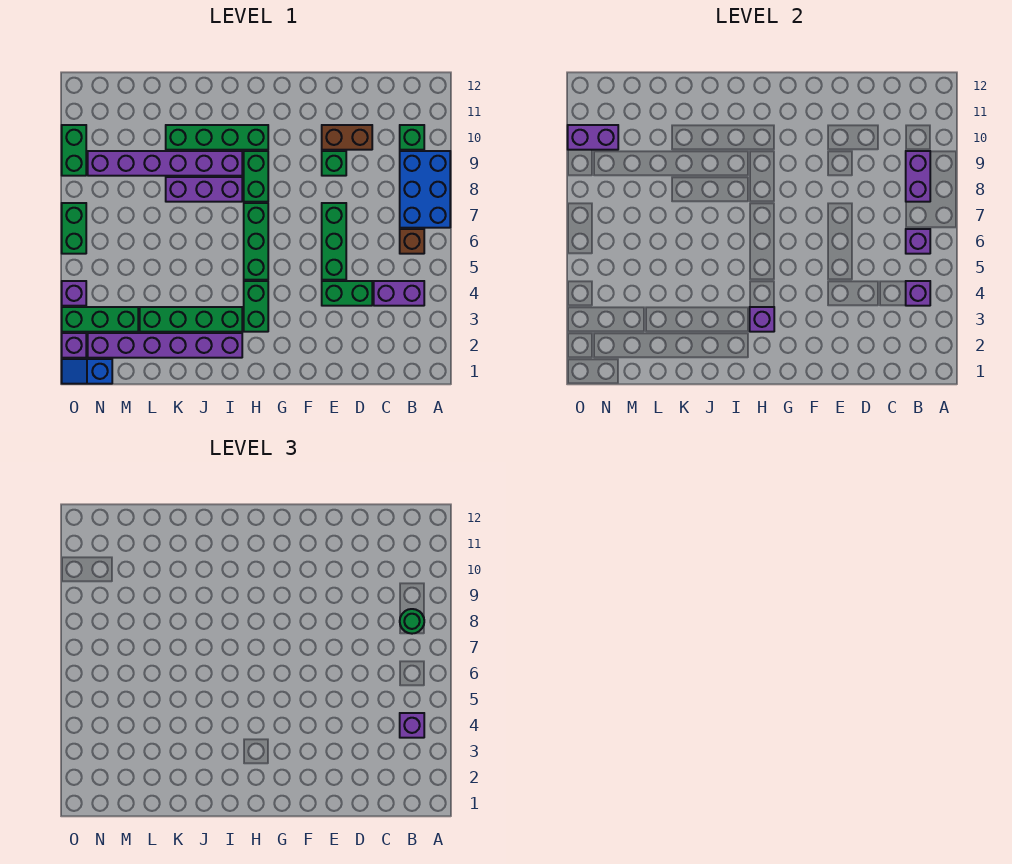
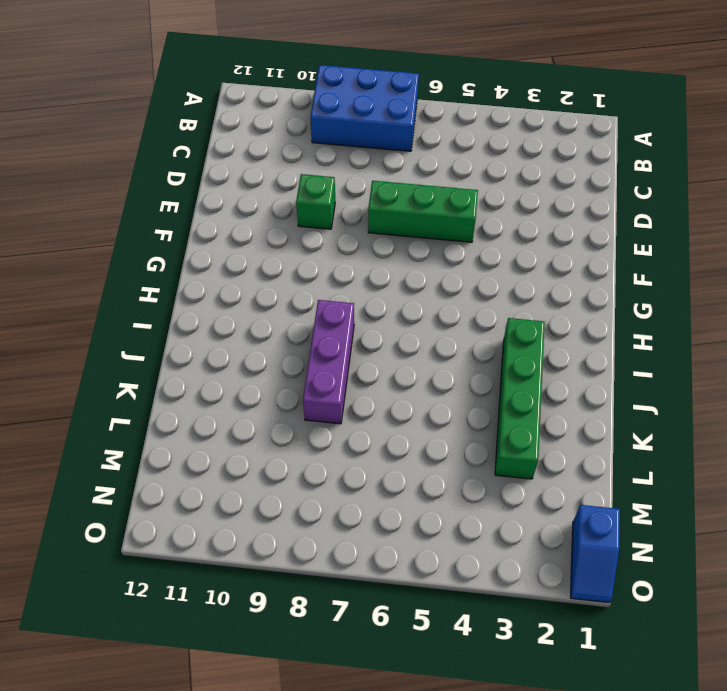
none -> purple 1x2 brick [374,281,424,306]
none -> brown 1x1 brick [400,229,424,254]
none -> green 1x1 brick [400,125,424,150]

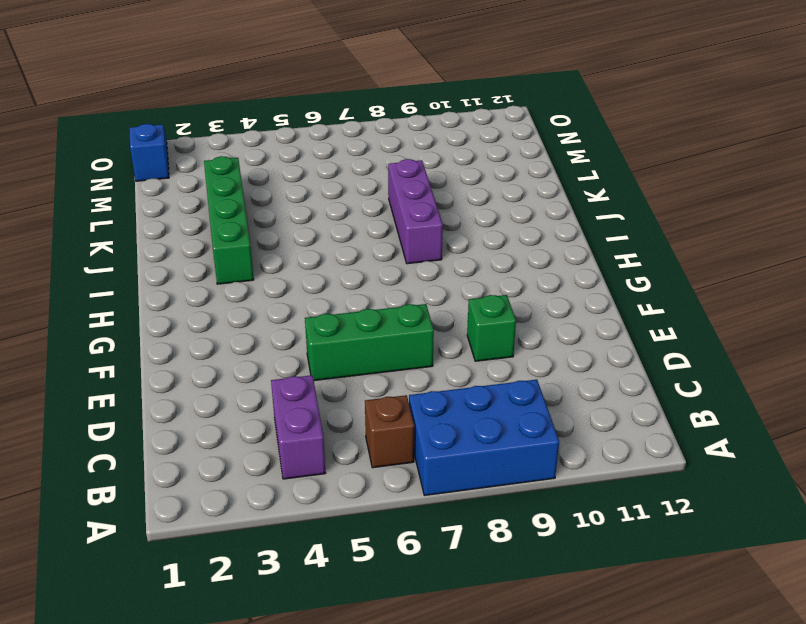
none -> green 1x1 brick [400,125,424,150]
none -> green 1x2 brick [322,281,372,306]
none -> brown 1x2 brick [322,125,372,150]

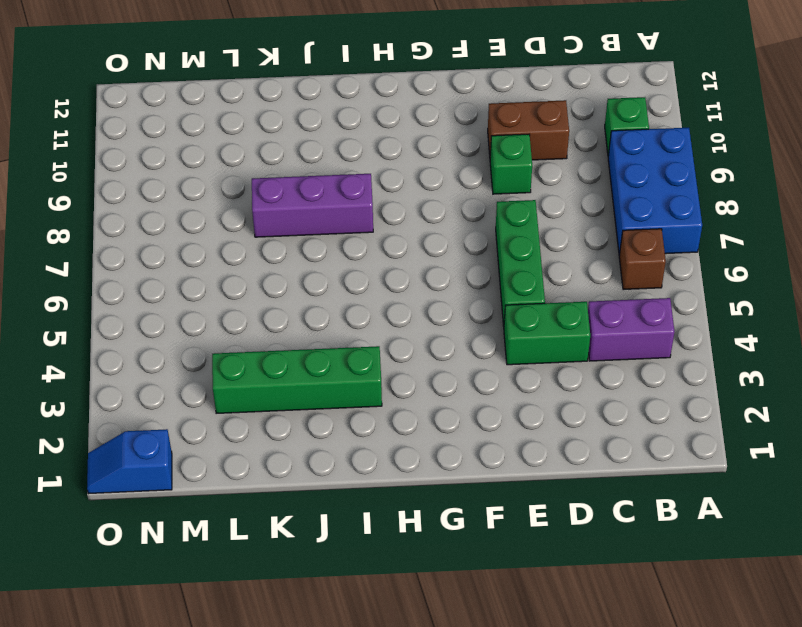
none -> green 1x2 brick [244,281,268,332]
none -> green 1x3 brick [244,203,268,280]
none -> green 1x2 brick [244,151,268,202]

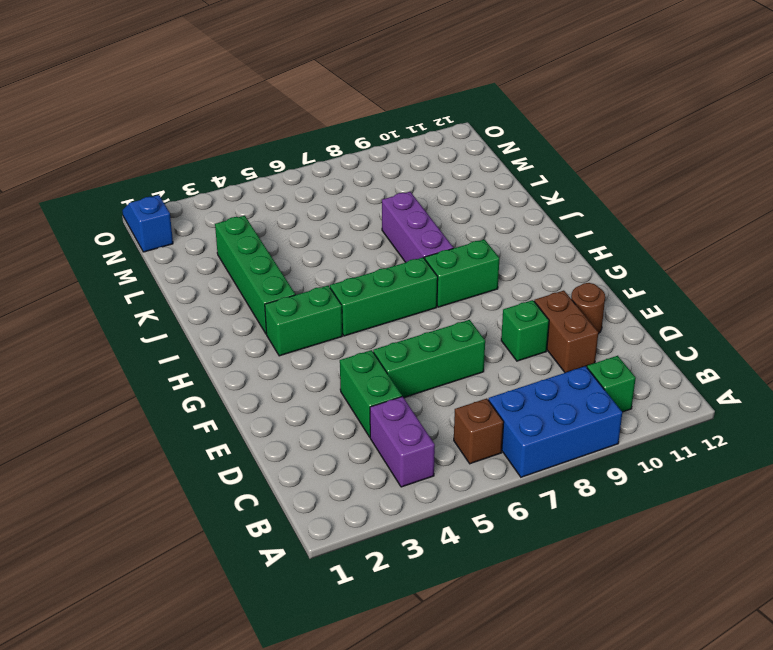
brown 1x1 round brick [571,283,605,334] -> none
none -> green 1x4 brick [166,125,268,150]
none -> purple 1x6 brick [88,333,242,358]
none -> purple 1x6 brick [88,151,242,176]

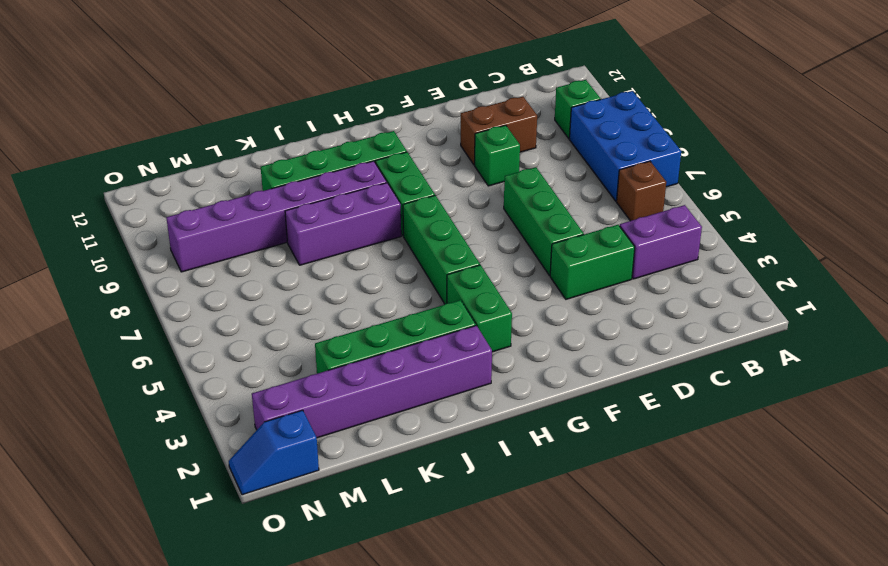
none -> green 1x3 brick [62,307,138,332]
none -> purple 1x1 brick [62,333,86,358]
none -> purple 1x1 brick [62,281,86,306]

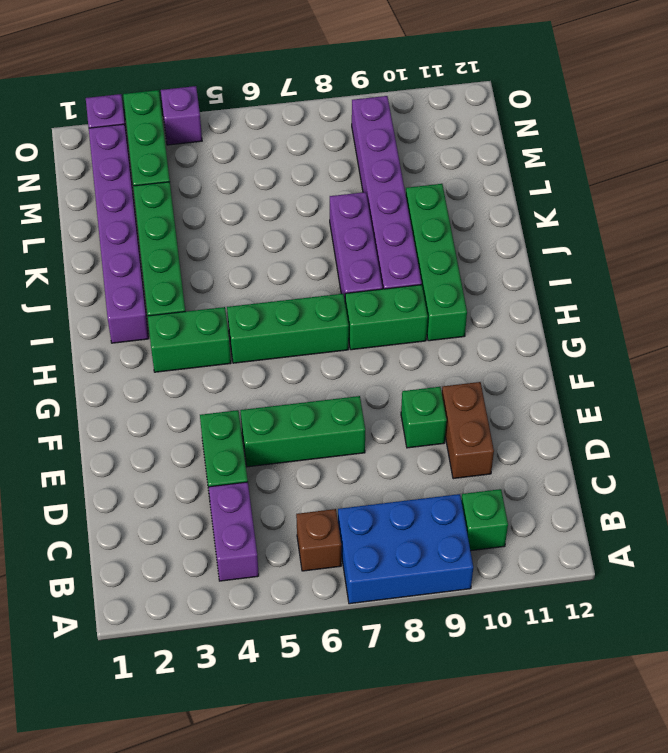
none -> blue 1x2 slope [62,359,112,384]
none -> green 1x2 brick [62,203,86,254]
none -> green 1x2 brick [62,125,86,176]

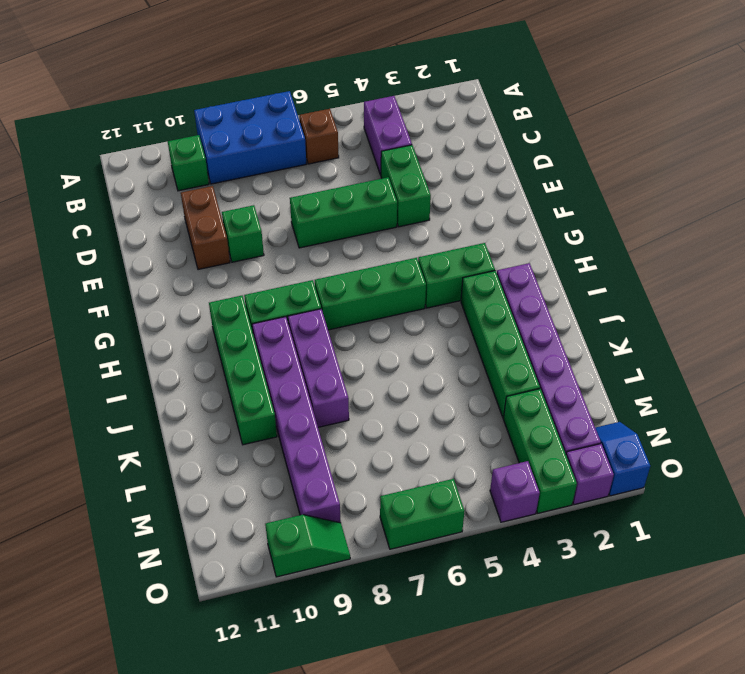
blue 1x2 slope [595,422,650,496] -> blue 1x2 slope turned to [62,359,112,384]
green 1x2 slope [265,515,350,577] -> green 1x2 brick [62,125,86,176]
none -> purple 1x1 brick [906,281,930,306]
none -> purple 1x1 brick [906,229,930,254]
none -> purple 1x2 brick [906,151,930,202]

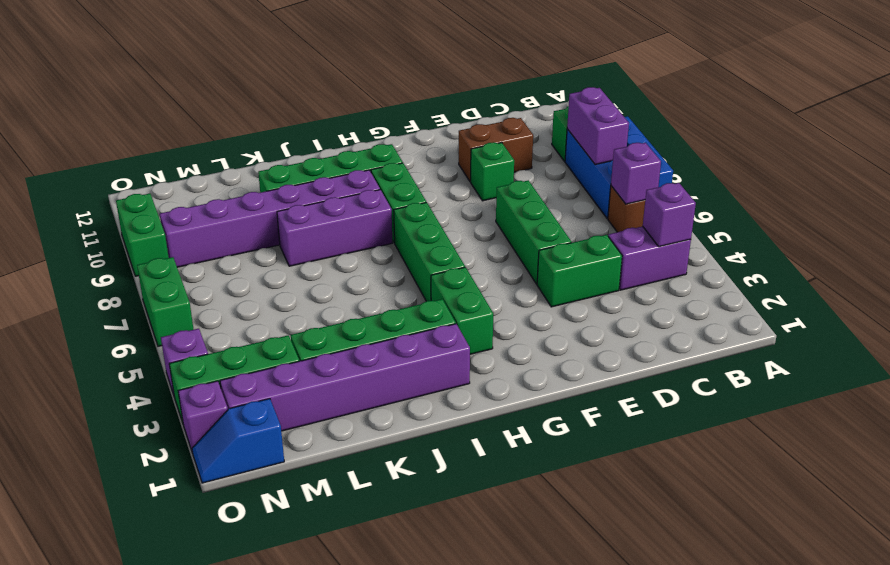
none -> purple 1x1 brick [750,307,774,332]
none -> purple 1x2 brick [568,125,618,150]
none -> purple 1x1 brick [400,713,424,738]

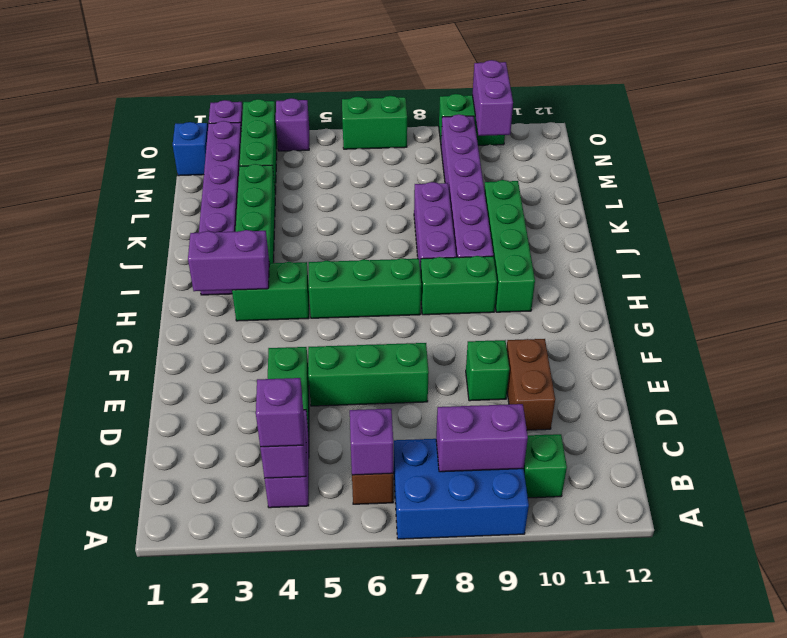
purple 1x2 brick [188,230,269,291] -> purple 1x1 brick [750,307,774,332]
none -> green 1x1 round brick [400,609,424,634]

